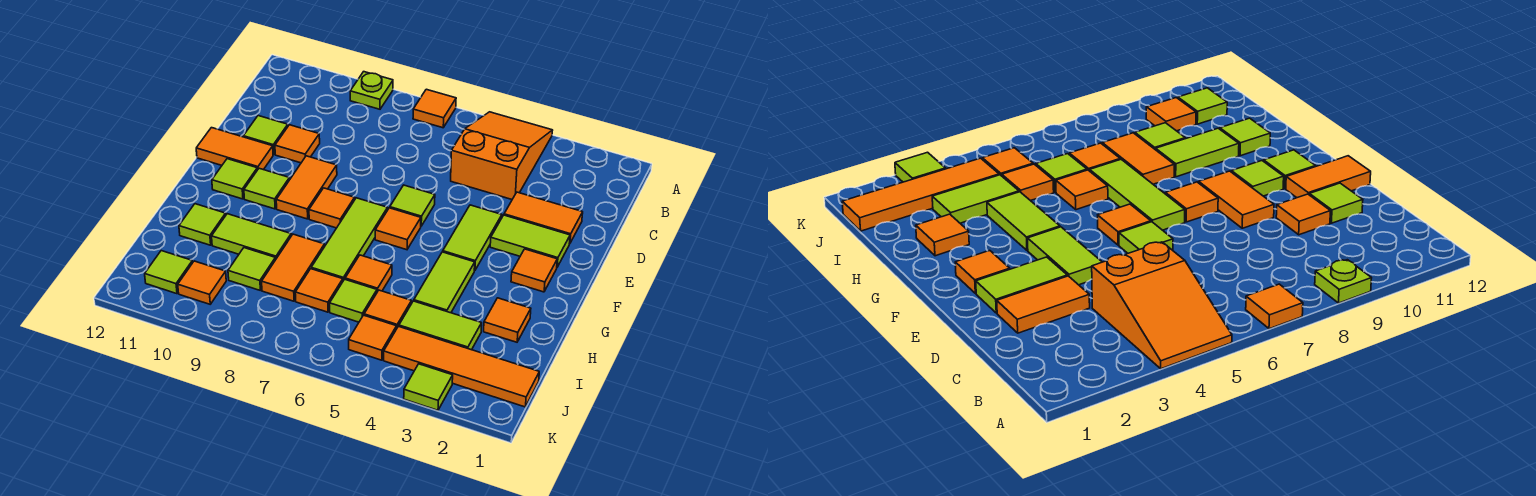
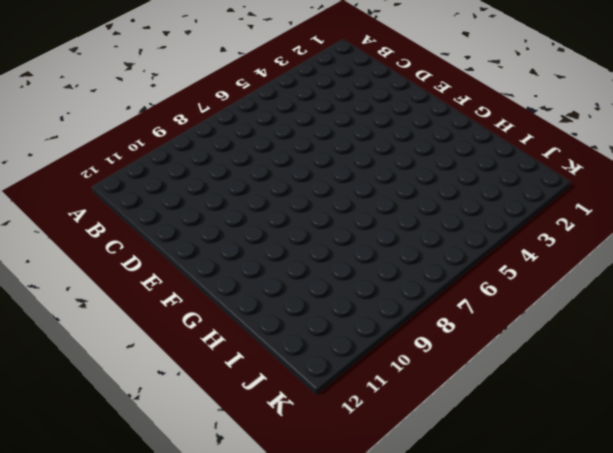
none -> orange 2x3 slope [451,112,553,199]
none -> orange 1x1 tile [413,89,456,128]
none -> lime 1x1 plate [350,72,393,109]
none -> orange 1x2 tile [504,192,583,244]

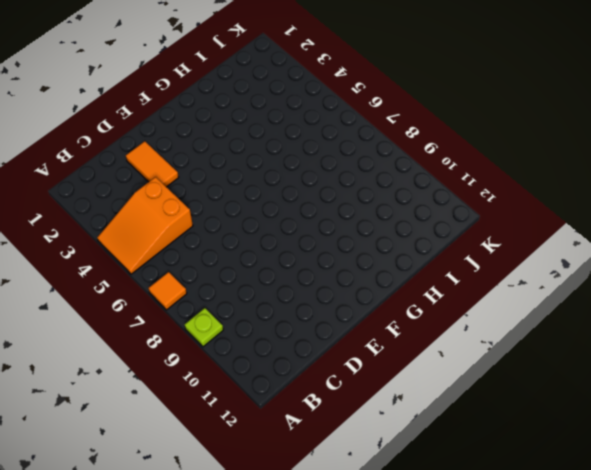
none -> orange 1x1 tile [275,125,320,163]
none -> lime 1x1 tile [243,116,288,155]
none -> lime 1x2 tile [490,215,570,267]
none -> lime 1x2 tile [443,205,502,271]

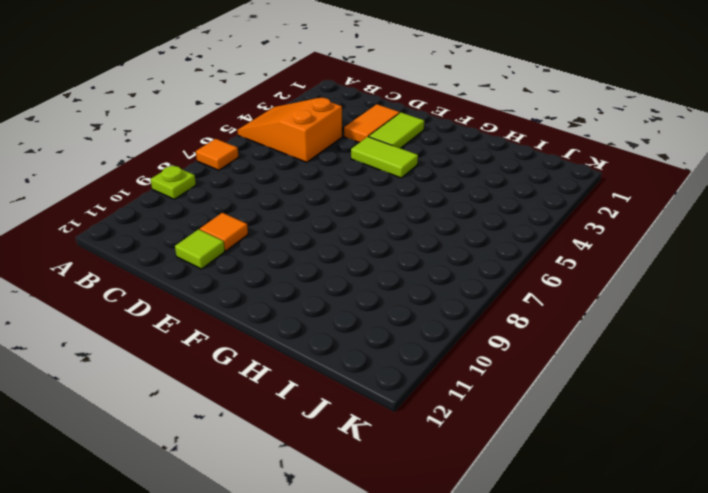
none -> lime 1x1 tile [390,185,435,226]
none -> orange 1x2 tile [276,156,337,219]
none -> orange 1x2 tile [196,128,273,170]
none -> orange 1x1 tile [511,249,557,292]

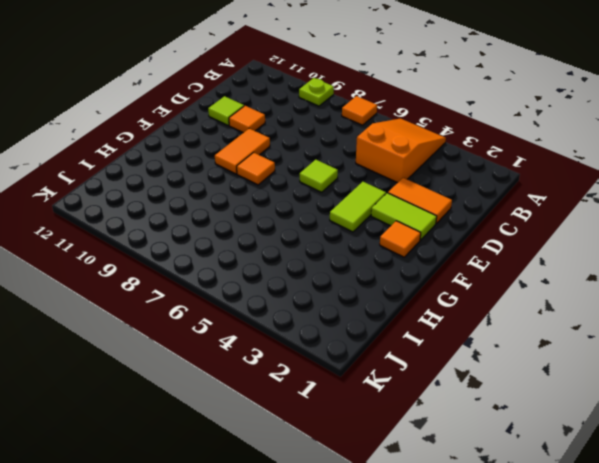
none -> orange 1x2 tile [196,128,273,170]
none -> orange 1x1 tile [375,208,421,250]
none -> lime 1x3 tile [311,198,388,281]
none -> lime 1x1 tile [244,168,289,209]

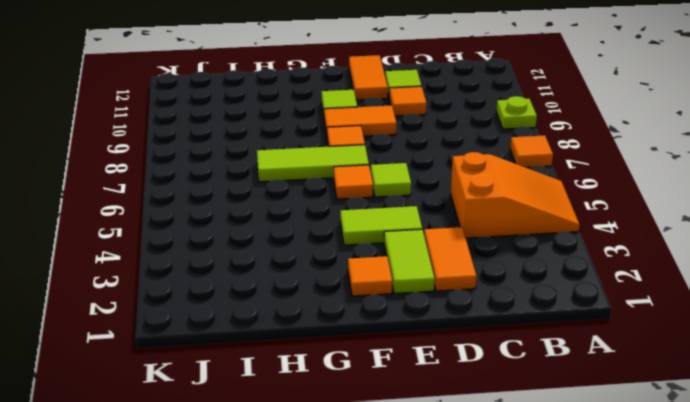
none -> lime 1x1 tile [212,159,257,199]
none -> lime 1x2 tile [414,252,475,313]
none -> orange 1x1 tile [484,298,531,342]
none -> orange 1x1 tile [345,255,392,292]

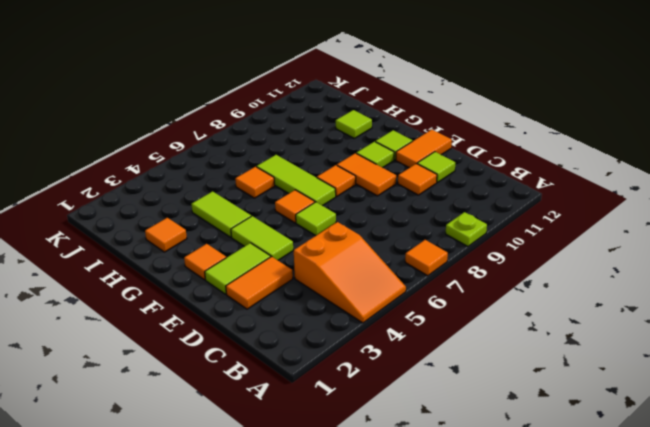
none -> orange 1x2 tile [262,234,325,301]
none -> lime 1x2 tile [212,214,291,260]
none -> lime 1x2 tile [399,301,482,350]
none -> orange 1x1 tile [364,290,412,327]

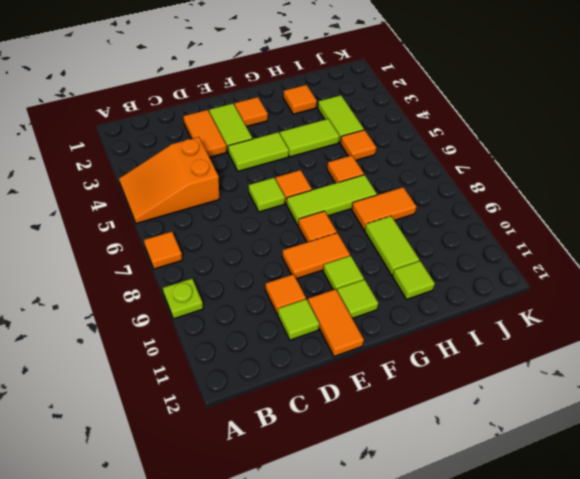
none -> lime 1x1 tile [330,279,377,322]
none -> orange 1x1 tile [295,269,343,312]
none -> lime 1x1 tile [228,248,275,290]
none -> orange 1x4 tile [384,326,539,407]

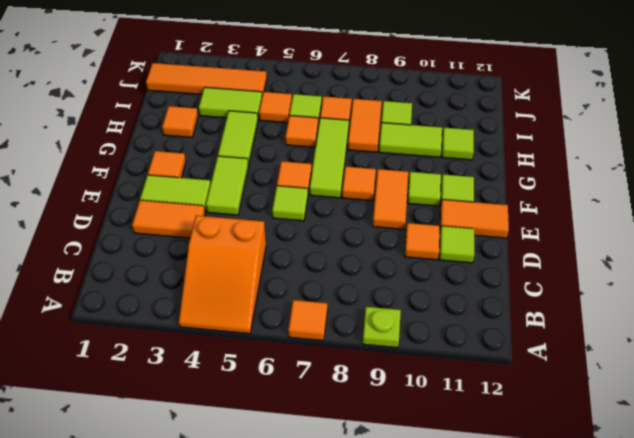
none -> orange 1x1 tile [349,315,397,360]
none -> orange 1x1 tile [178,261,226,304]
none -> lime 1x1 tile [145,251,193,294]
none -> lime 1x1 tile [404,364,453,410]

